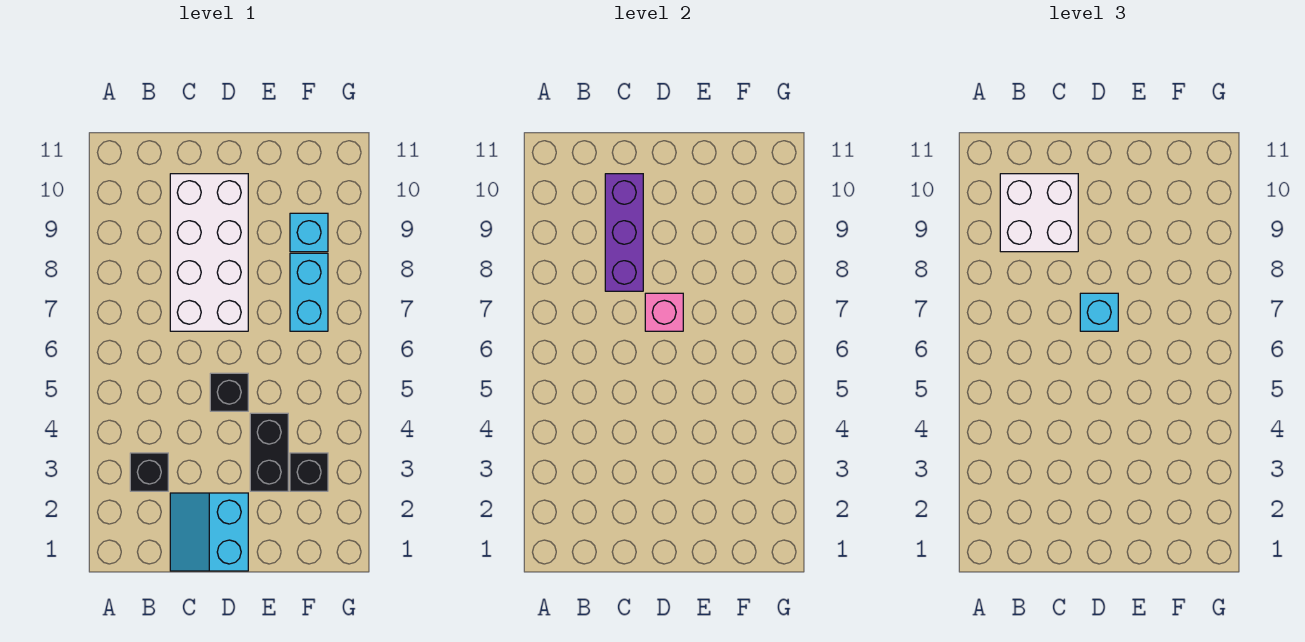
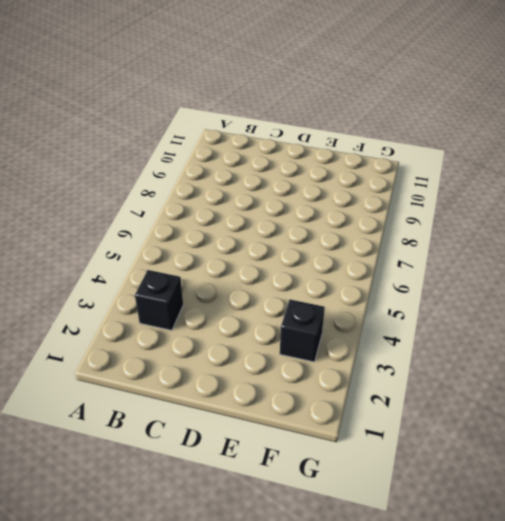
none -> cyan 2x2 slope [170,493,248,571]
none -> white 2x4 brick [170,174,248,331]
none -> black 1x1 brick [210,373,248,411]

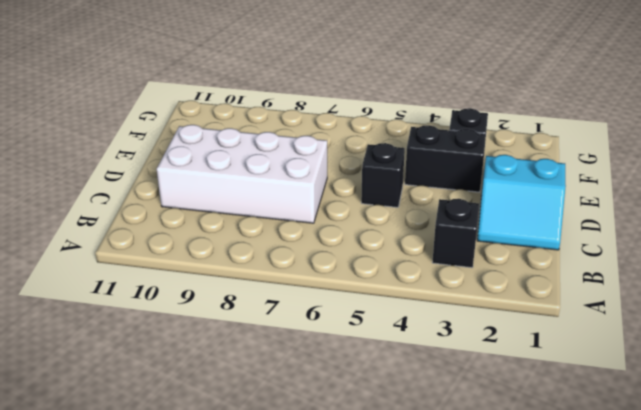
none -> cyan 1x2 brick [290,253,328,331]
none -> cyan 1x1 brick [290,213,328,252]
none -> purple 1x3 brick [605,174,643,291]

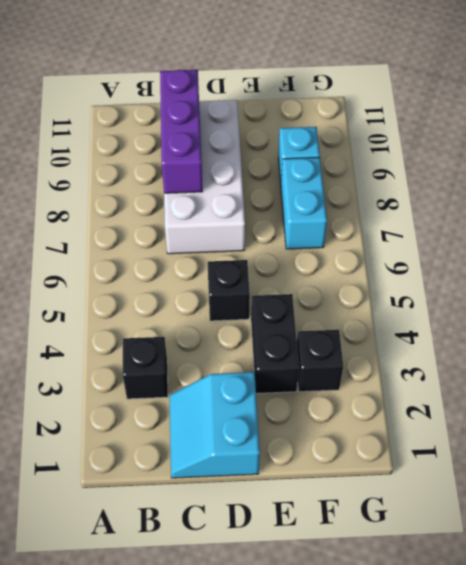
none -> pink 1x1 brick [645,293,683,331]
none -> white 2x2 brick [1000,174,1078,252]
none -> cyan 1x1 brick [1080,293,1118,331]

